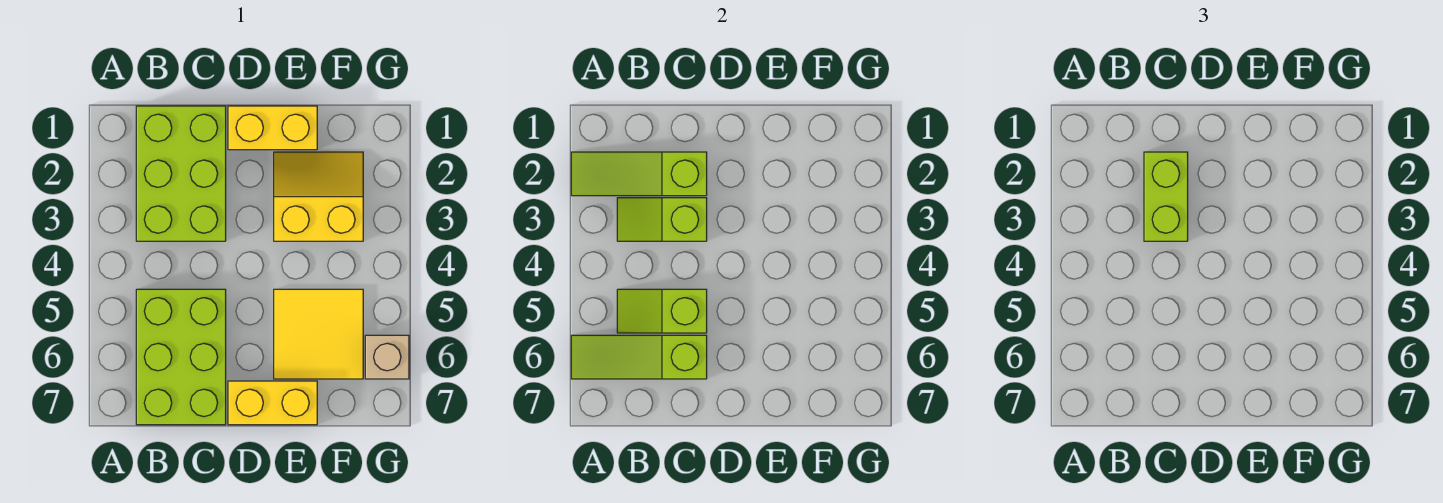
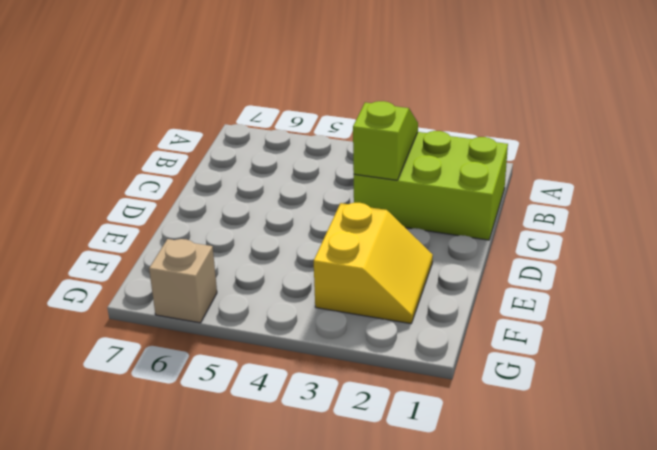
none -> lime 2x3 brick [136,289,226,425]
none -> yellow 1x2 brick [228,106,317,150]
none -> yellow 1x2 brick [228,381,317,425]

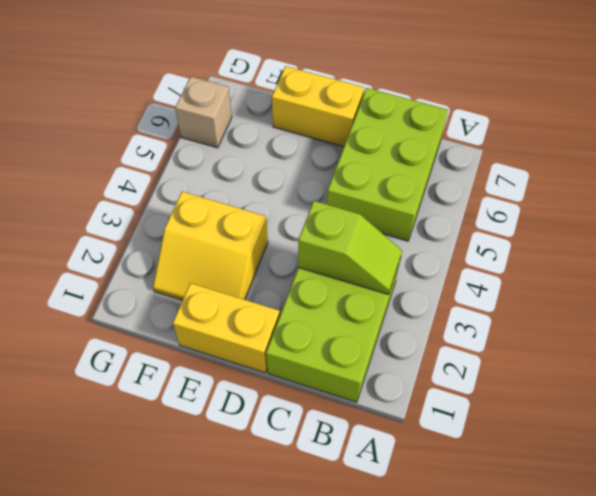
none -> yellow 2x2 tile [274,289,363,379]
none -> lime 1x3 slope [571,152,707,196]
none -> lime 1x3 slope [571,335,707,379]

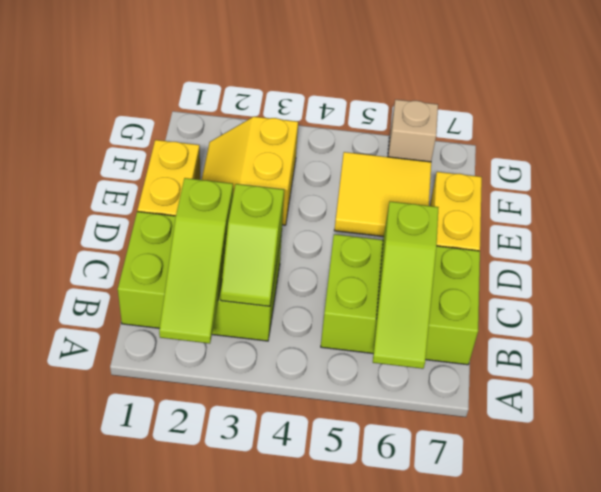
none -> lime 1x2 slope [617,289,707,333]
none -> lime 1x2 brick [1144,152,1188,241]

